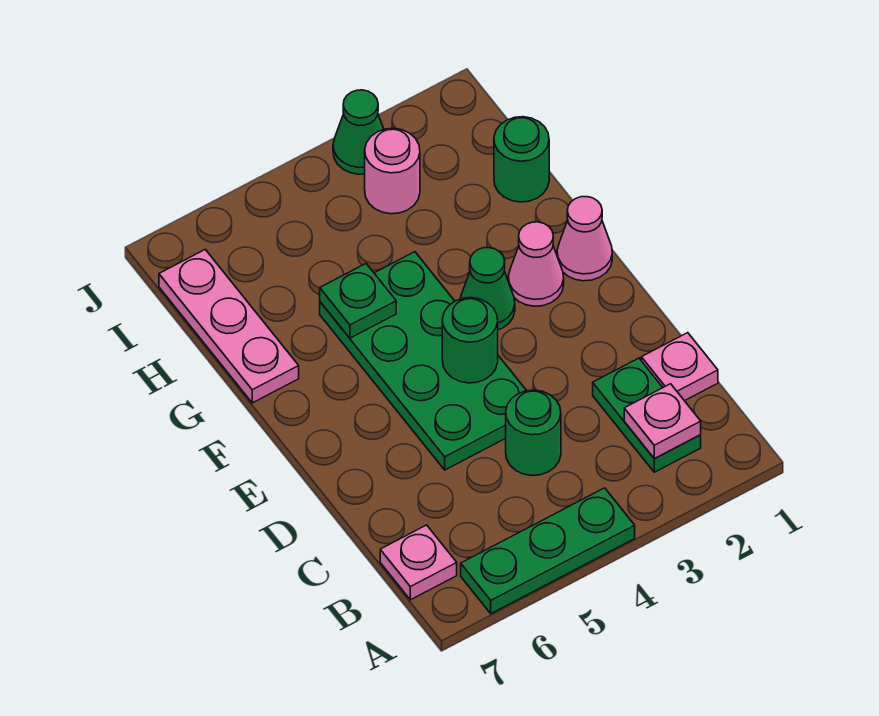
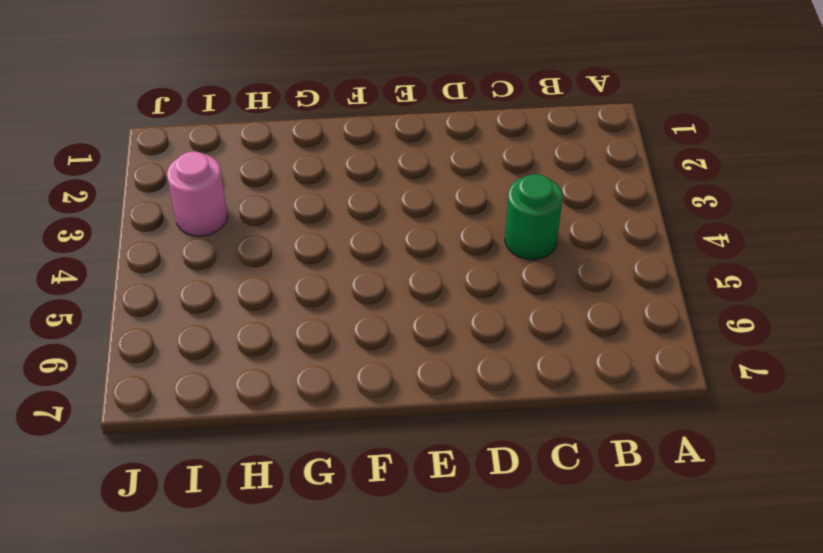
none -> green 1x3 plate [461,488,635,614]
none -> green 1x2 plate [593,358,701,472]
none -> pink 1x1 plate [380,525,457,600]

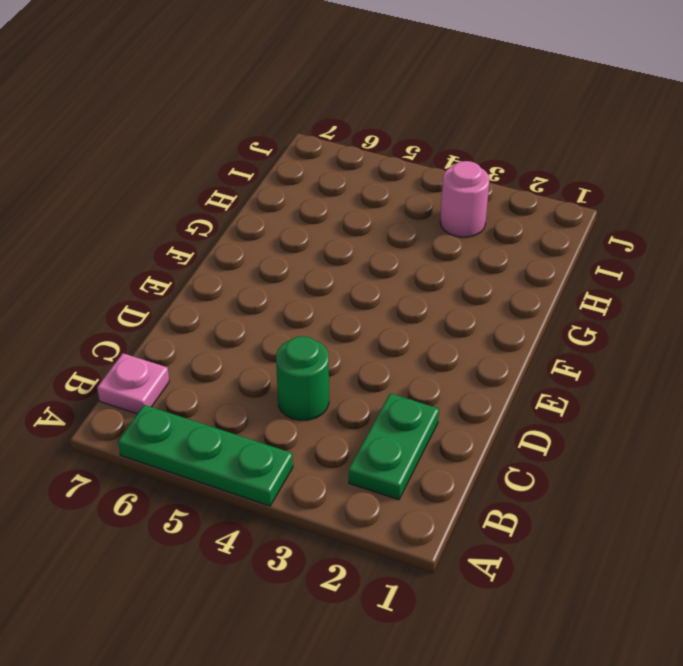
none -> pink 1x1 plate [641,333,718,401]
none -> green 2x4 plate [320,252,527,470]
none -> pink 1x1 cone [557,197,612,281]

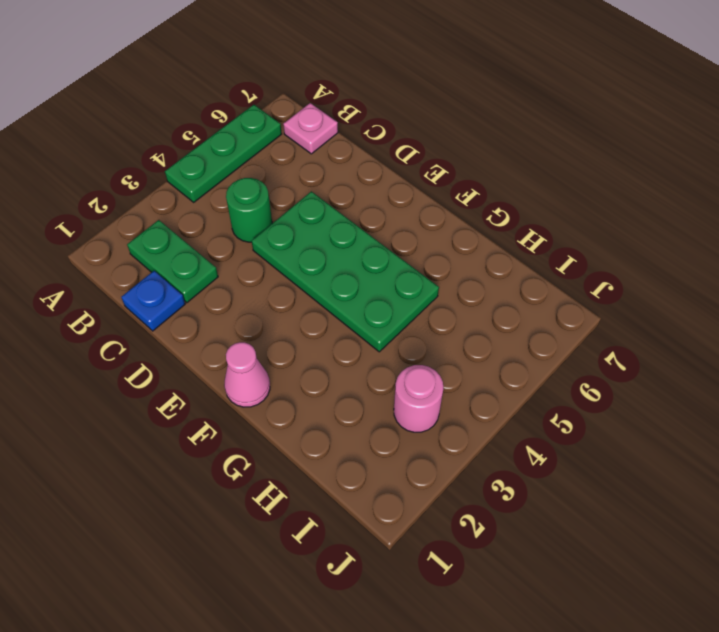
blue 1x1 plate [121,271,185,331] -> pink 1x1 plate [641,333,718,401]
none -> pink 1x1 cone [508,222,564,306]
none -> green 1x1 cone [460,248,515,330]
none -> pink 1x3 plate [159,250,299,403]

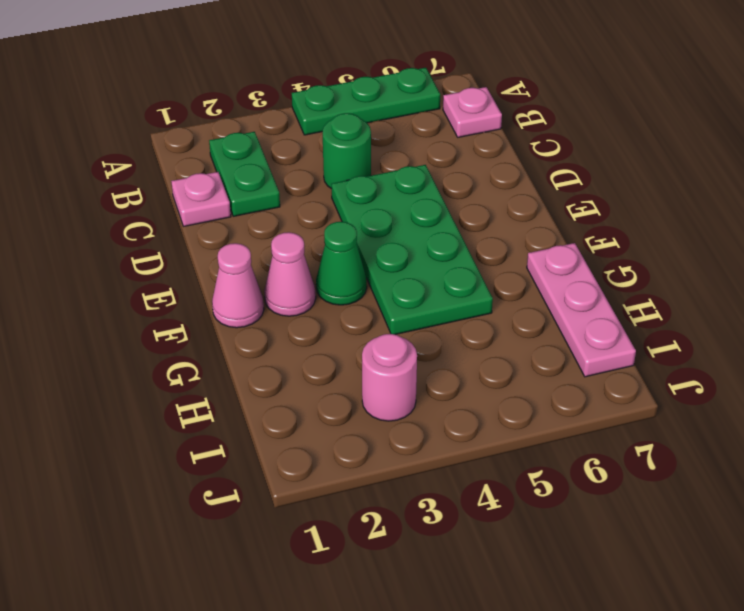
none -> green 1x1 round brick [494,117,549,202]
none -> green 1x1 cone [333,90,384,174]
none -> pink 1x1 plate [624,384,701,458]

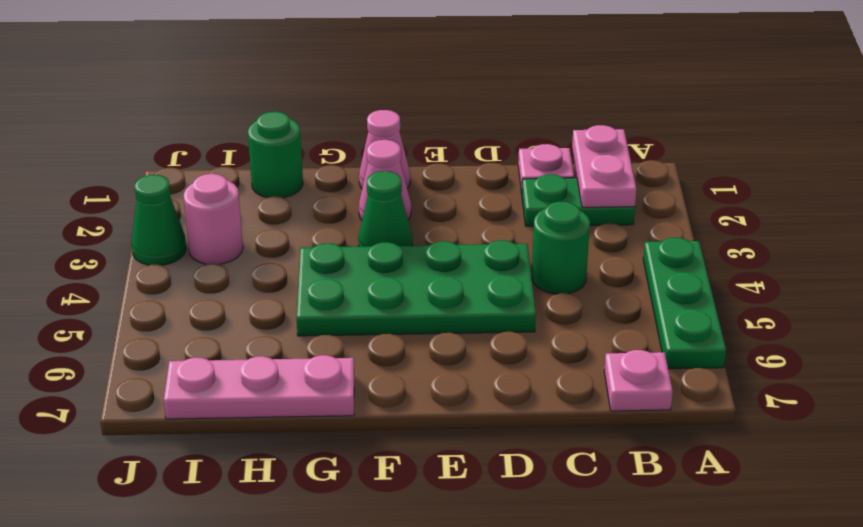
pink 1x2 plate [572,125,637,207] -> pink 1x1 plate [624,384,701,458]
none -> green 1x1 round brick [442,298,498,383]
none -> green 1x1 plate [320,264,396,338]

